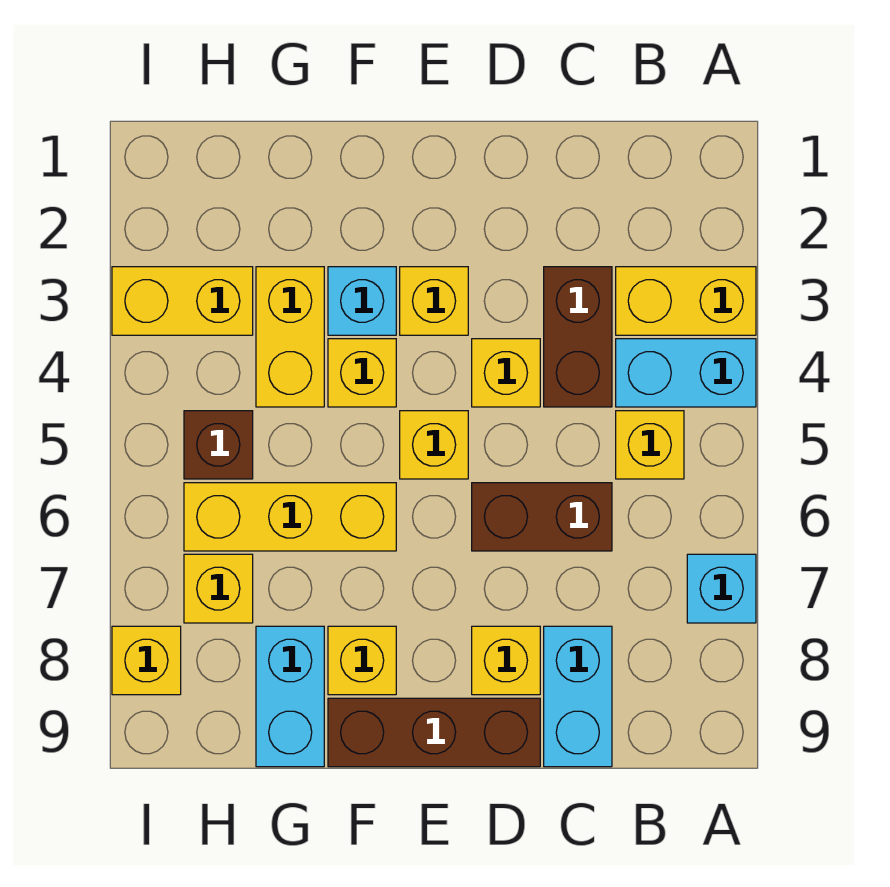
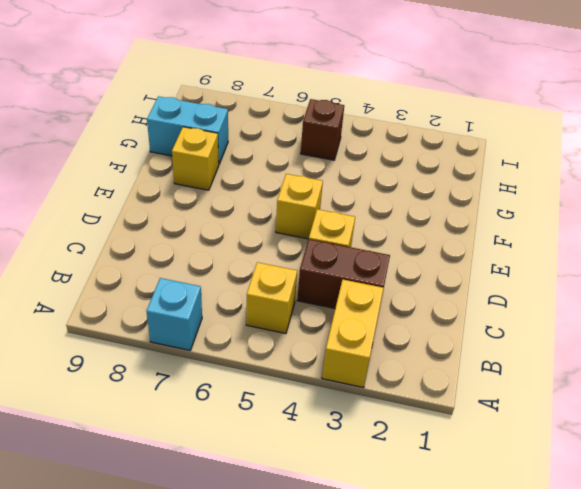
none -> cyan 1x2 brick [616,339,756,407]
none -> brown 1x2 brick [472,483,612,551]
none -> cyan 1x2 brick [544,626,612,767]

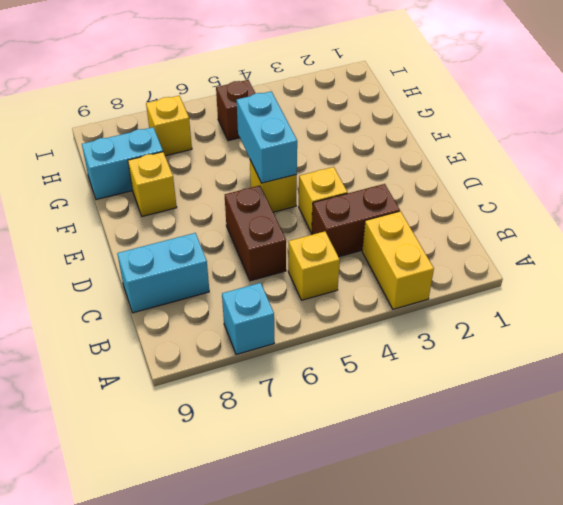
cyan 1x2 brick [237,91,297,183] -> cyan 1x2 brick moved to [616,339,756,407]
none -> yellow 1x1 brick [472,626,540,695]
none -> brown 1x3 brick [328,698,540,767]
none -> yellow 1x1 brick [400,267,468,335]

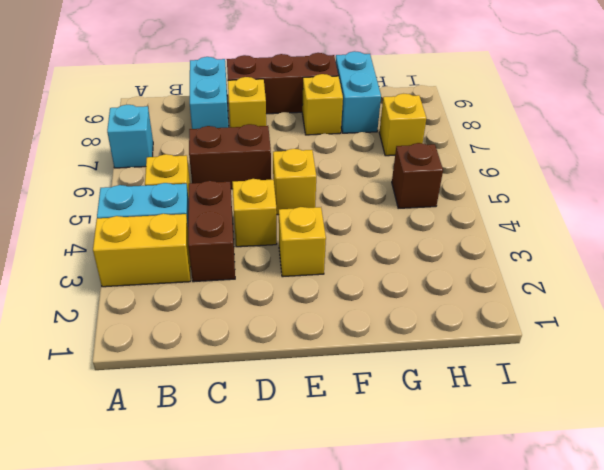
none -> cyan 1x1 brick [328,267,396,335]
none -> yellow 1x1 brick [328,339,396,407]
none -> yellow 1x3 brick [184,483,396,551]

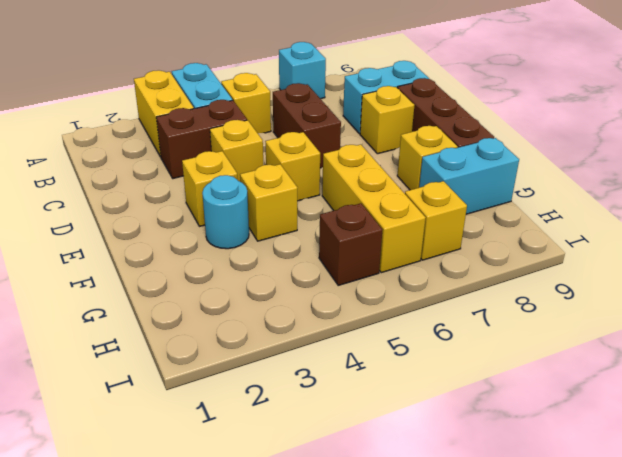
cyan 1x1 round brick [202,175,249,249] -> cyan 1x1 brick [328,267,396,335]
none -> yellow 1x2 brick [256,267,324,407]
none -> yellow 1x2 brick [112,267,253,335]
none -> yellow 1x1 brick [112,626,181,695]

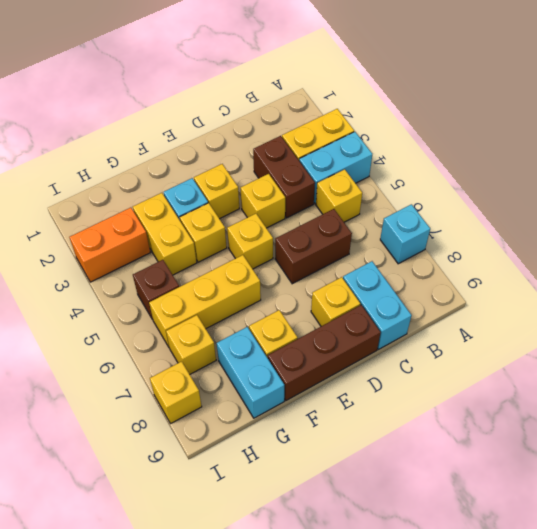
orange 1x2 brick [69,208,150,282] -> yellow 1x2 brick [112,267,253,335]

